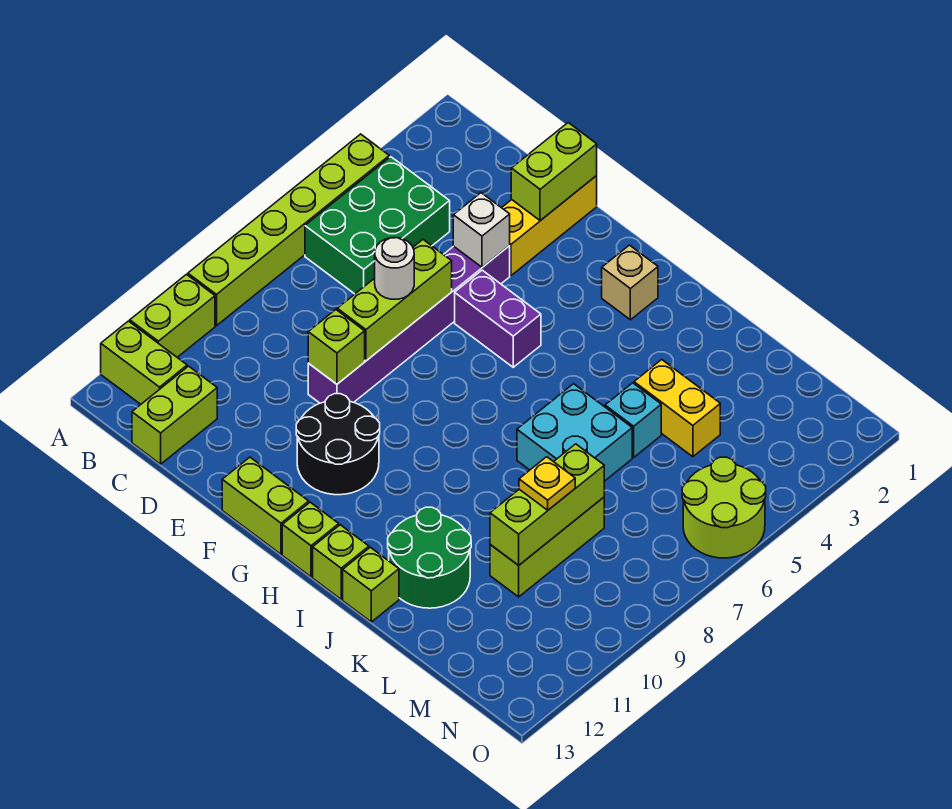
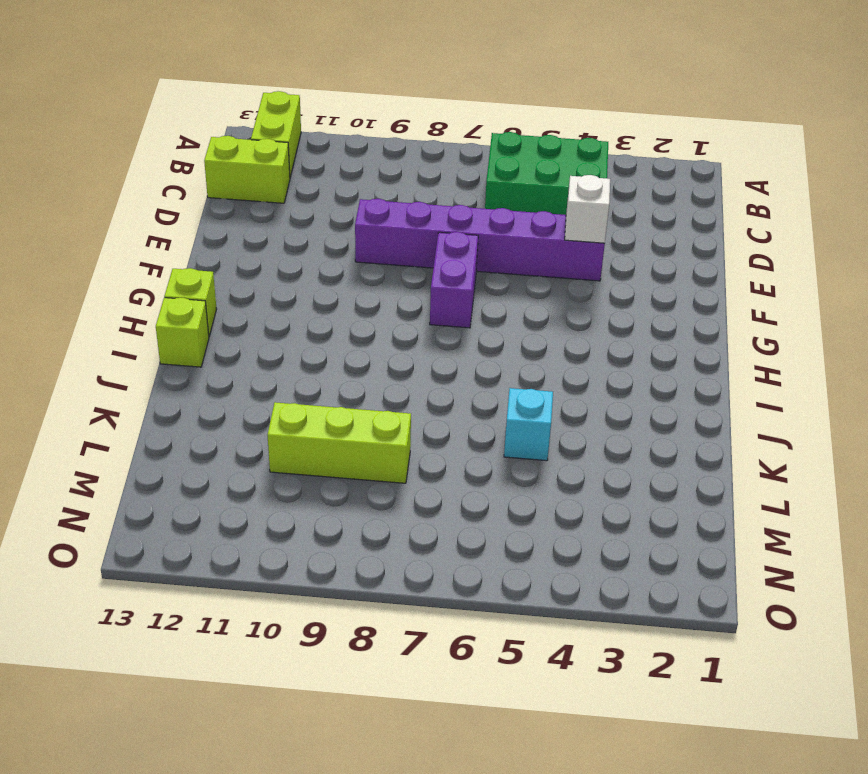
purple 1x2 brick [430,232,478,328] -> purple 1x2 brick moved to [455,270,541,367]
none -> lime 1x6 brick [188,134,389,326]
none -> lime 1x2 brick [130,274,215,357]
none -> yellow 1x3 brick [502,176,597,275]

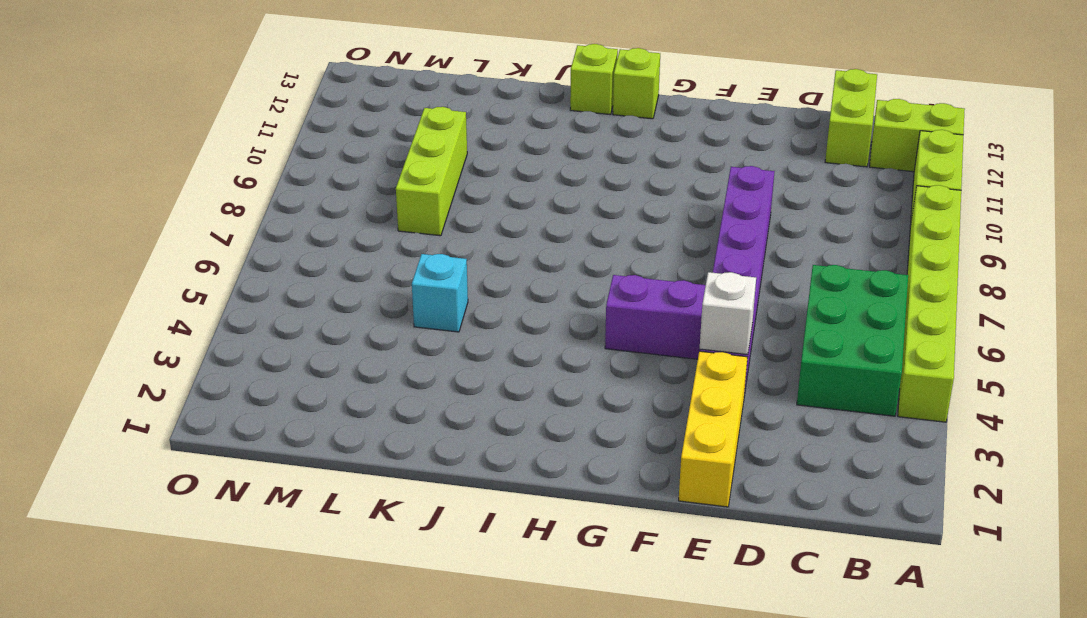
none -> black 2x2 round brick [296,394,380,495]
none -> lime 1x2 brick [222,457,309,554]
none -> tan 1x1 brick [602,245,658,320]

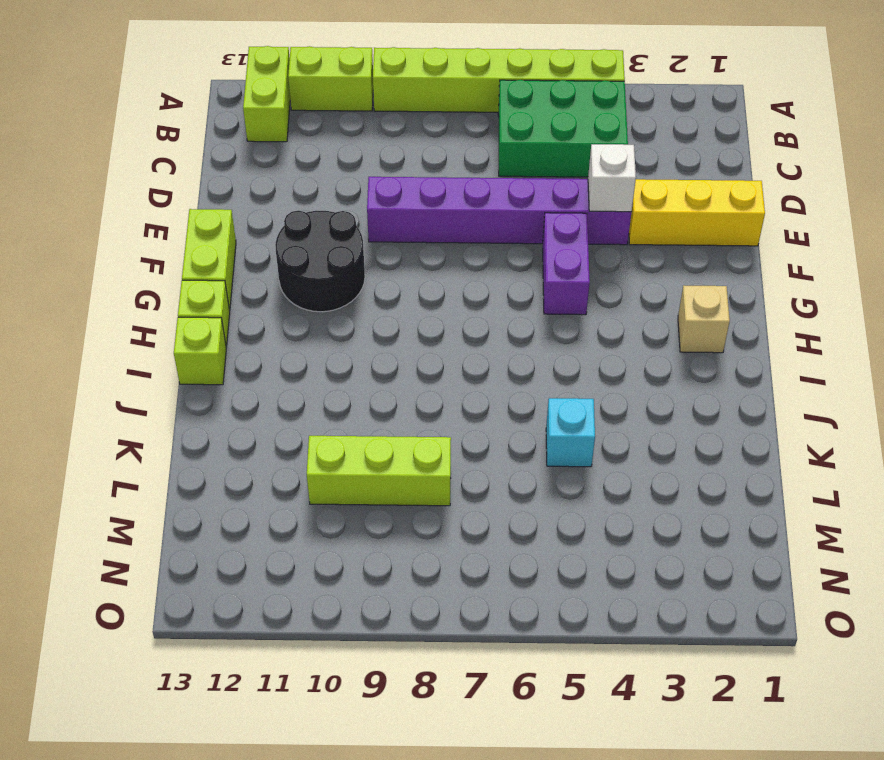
none -> lime 1x2 brick [132,366,217,464]
none -> cyan 2x2 brick [517,384,632,481]
none -> green 2x2 round brick [388,507,471,608]

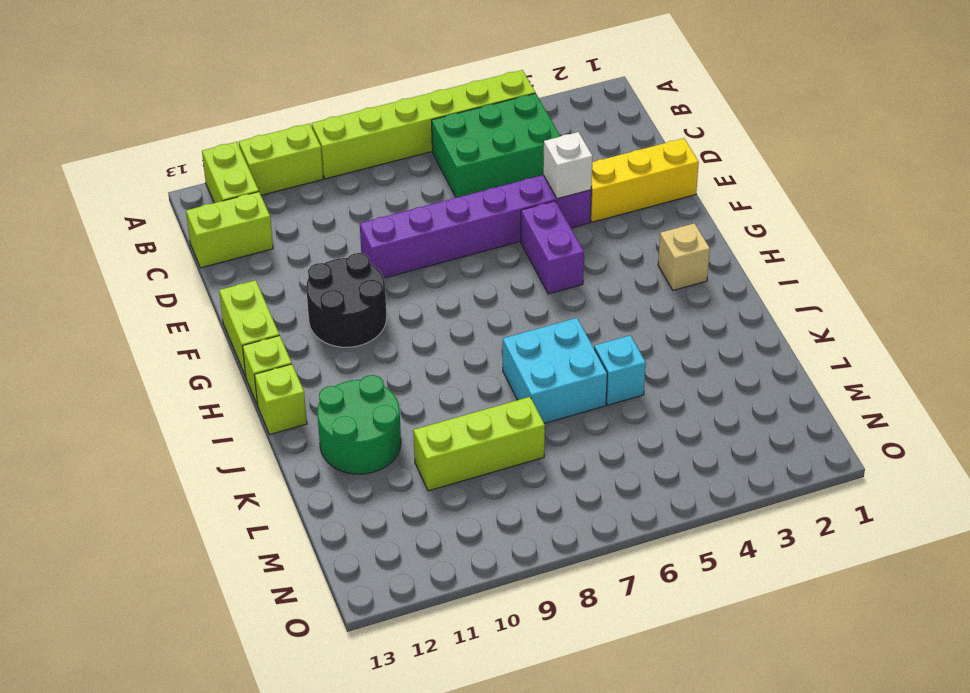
none -> lime 1x1 brick [343,547,399,622]
none -> yellow 1x2 brick [634,360,720,457]
none -> lime 2x2 round brick [682,457,766,558]

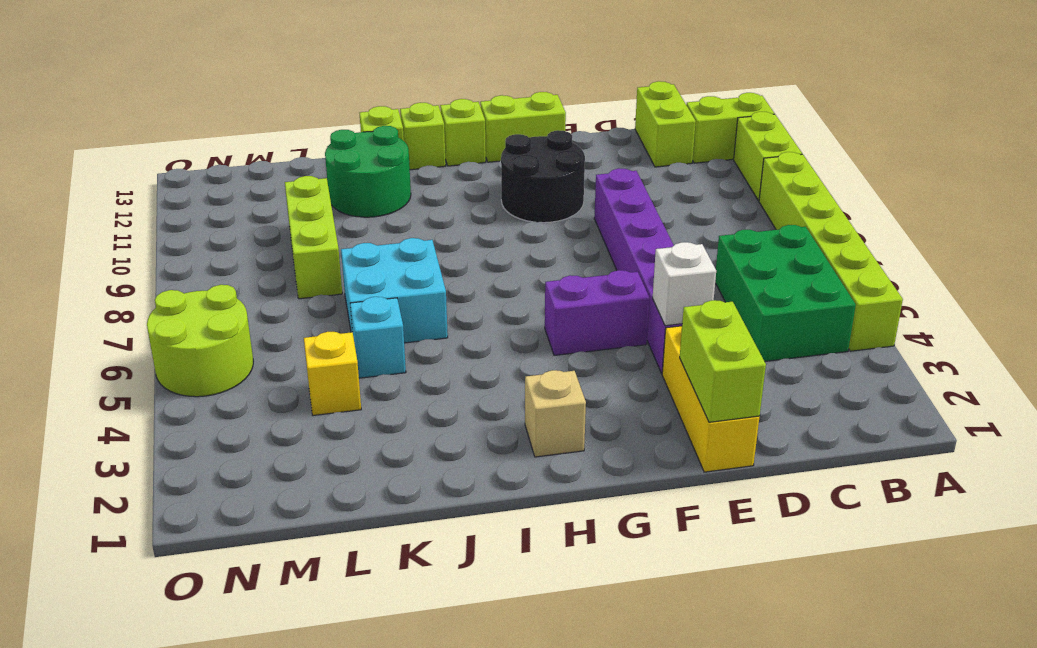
yellow 1x1 brick [304,332,361,416] -> yellow 1x2 brick [634,360,720,457]
none -> lime 1x3 brick [337,240,452,361]
none -> lime 1x1 brick [308,310,365,384]
none -> lime 1x3 brick [490,444,604,565]

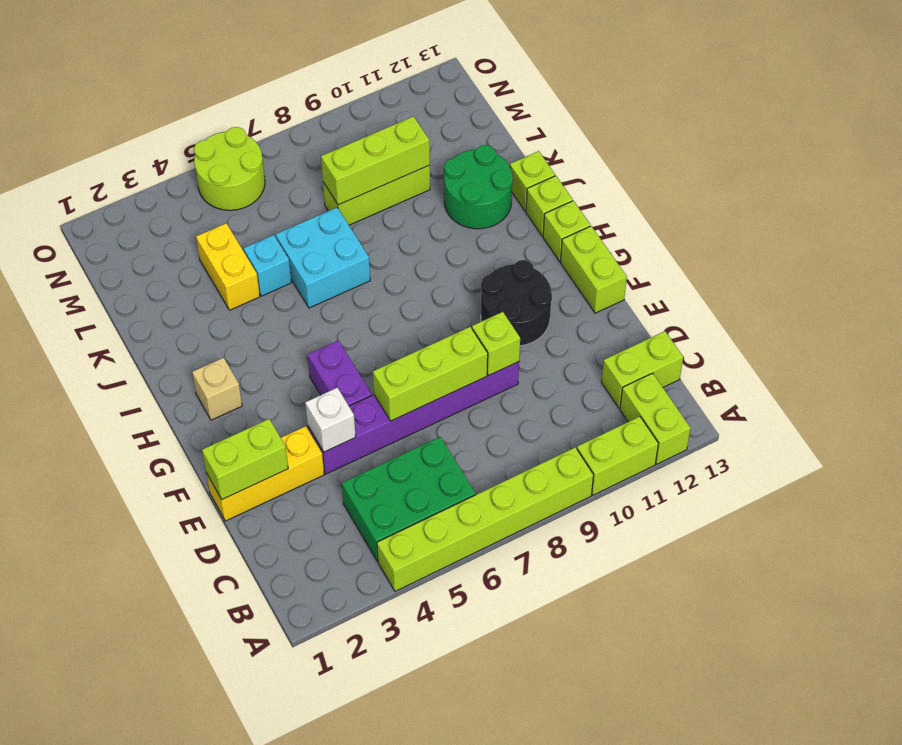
none -> white 1x1 round brick [375,238,414,299]
none -> yellow 1x1 plate [519,457,575,510]

